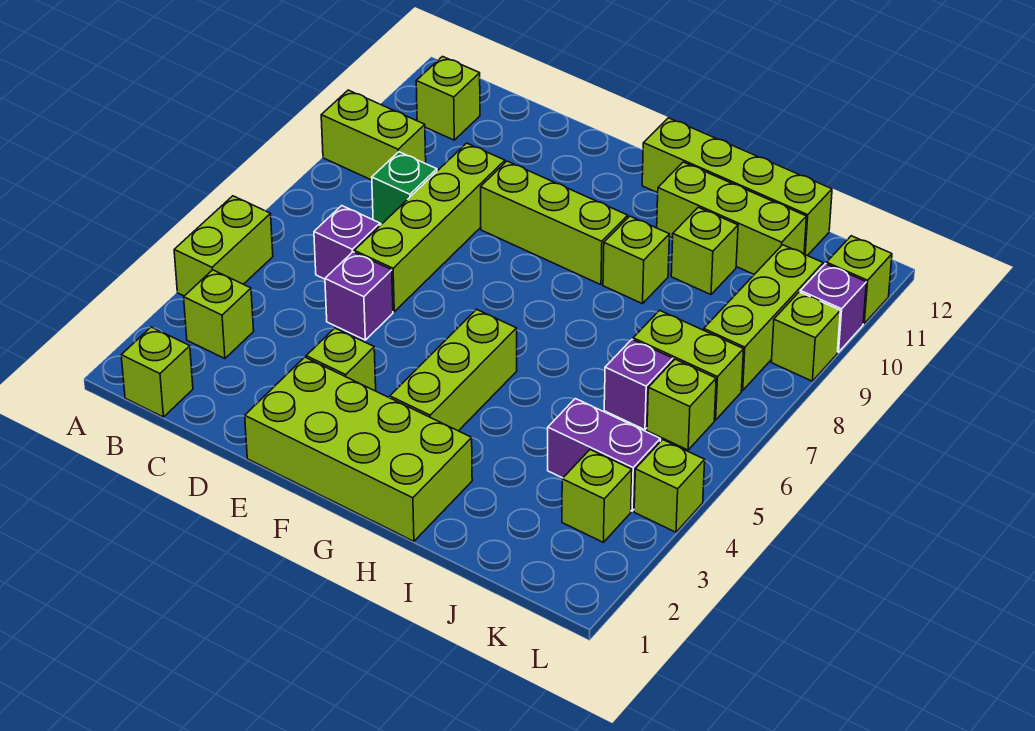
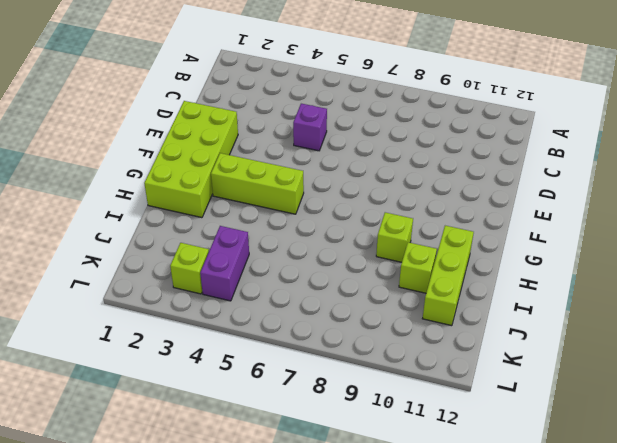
none -> lime 1x2 brick [174,196,273,296]
none -> lime 1x2 brick [321,90,426,180]
none -> lime 1x1 brick [121,327,193,417]

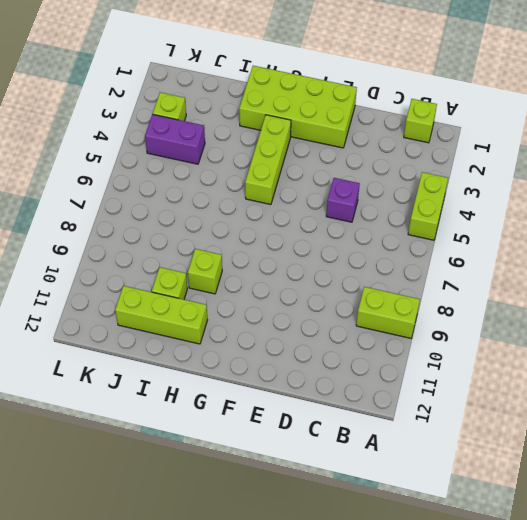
none -> lime 1x1 brick [184,270,254,359]
none -> lime 1x1 brick [416,57,480,140]
none -> purple 1x1 brick [314,206,380,279]

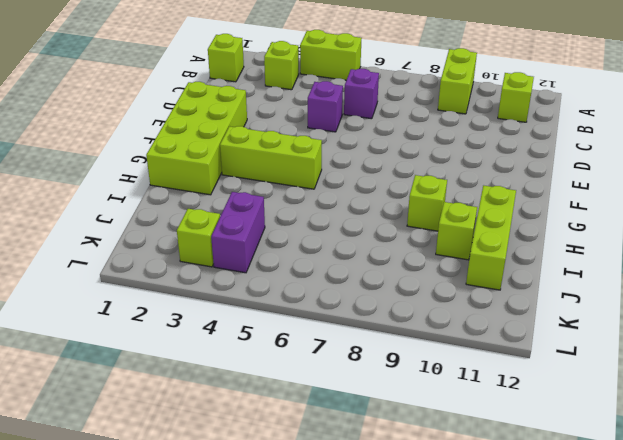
none -> green 1x1 brick [372,152,437,224]
none -> lime 1x4 brick [354,143,505,312]
none -> lime 1x1 brick [306,328,376,391]

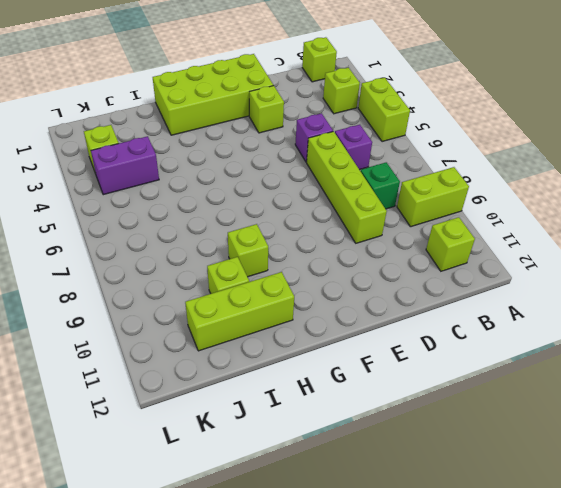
none -> lime 1x3 brick [481,161,628,285]
none -> lime 1x3 brick [390,309,517,431]
none -> lime 1x4 brick [642,118,832,256]

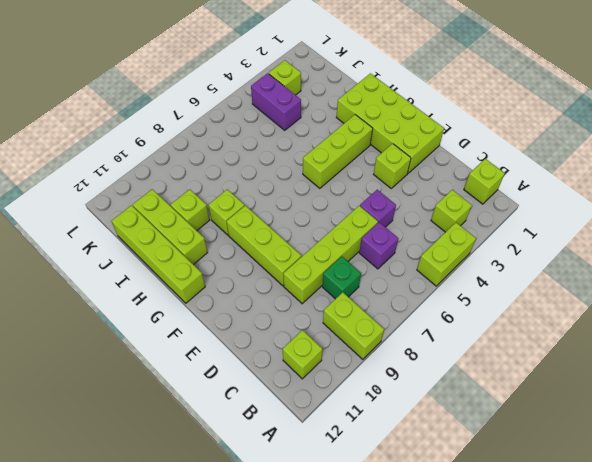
none -> purple 1x1 brick [604,340,673,430]
none -> lime 1x2 brick [633,310,744,420]
none -> lime 1x1 brick [647,359,716,450]

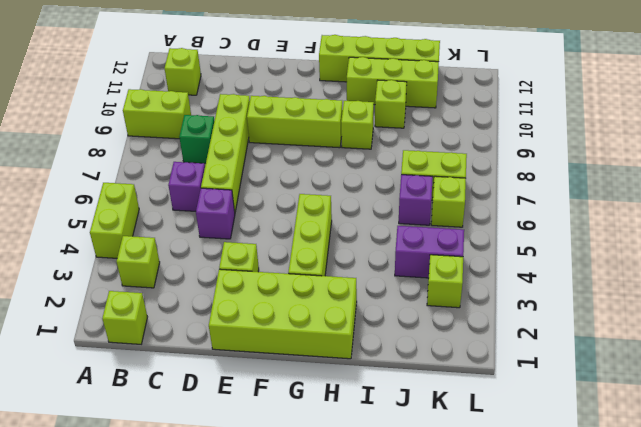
none -> lime 1x3 brick [704,245,823,391]
none -> lime 1x1 brick [634,440,705,532]
none -> lime 1x1 brick [771,292,840,381]

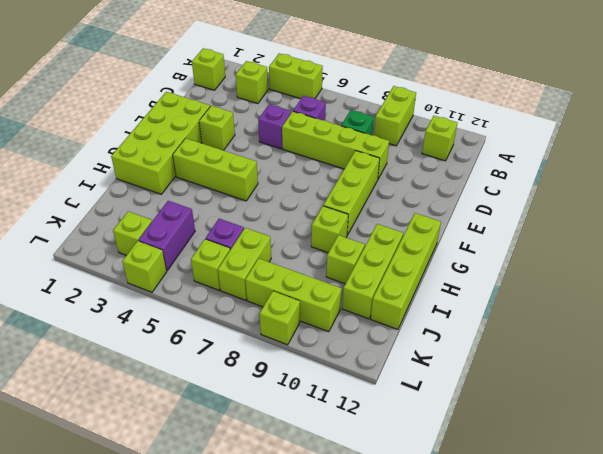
none -> purple 1x1 brick [800,264,866,352]
none -> lime 1x1 brick [827,236,892,324]

